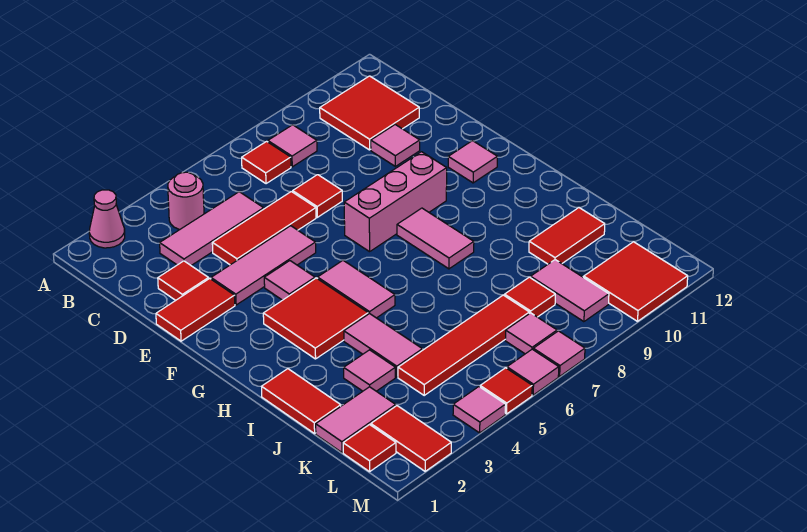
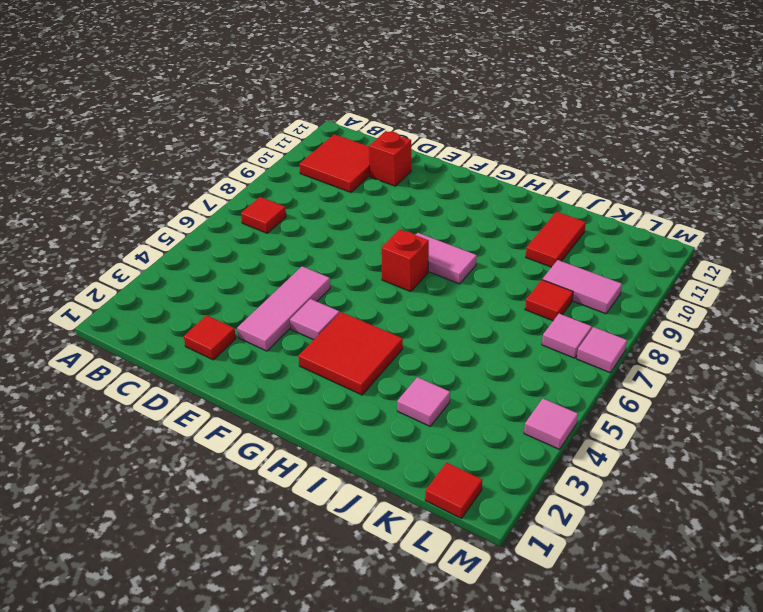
red 1x1 brick [369,131,411,186] -> none
red 1x1 brick [381,229,429,292] -> none
none -> pink 1x1 cone [89,190,125,248]
none -> pink 1x1 round brick [168,172,204,229]
none -> pink 1x1 tile [268,125,317,167]
none -> pink 1x3 tile [160,192,264,265]

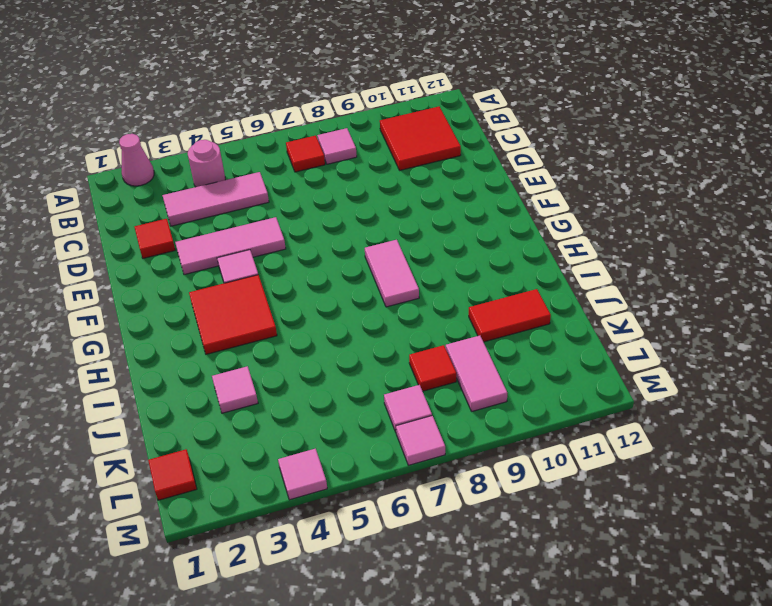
none -> red 1x3 tile [212,192,316,265]
none -> red 1x1 tile [293,175,342,217]
none -> pink 1x1 tile [371,125,420,166]
none -> red 1x2 tile [156,278,235,341]

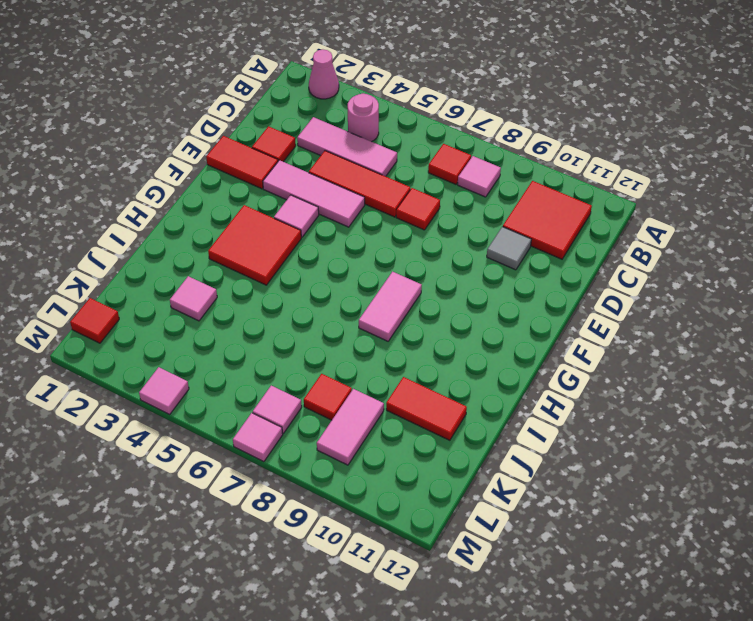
grey 1x1 tile [487,227,531,270] -> pink 1x1 tile [371,125,420,166]
none -> pink 1x3 brick [344,152,447,252]
none -> pink 1x1 tile [448,141,497,183]
none -> pink 1x2 tile [318,261,395,318]
none -> red 1x2 tile [262,369,341,433]

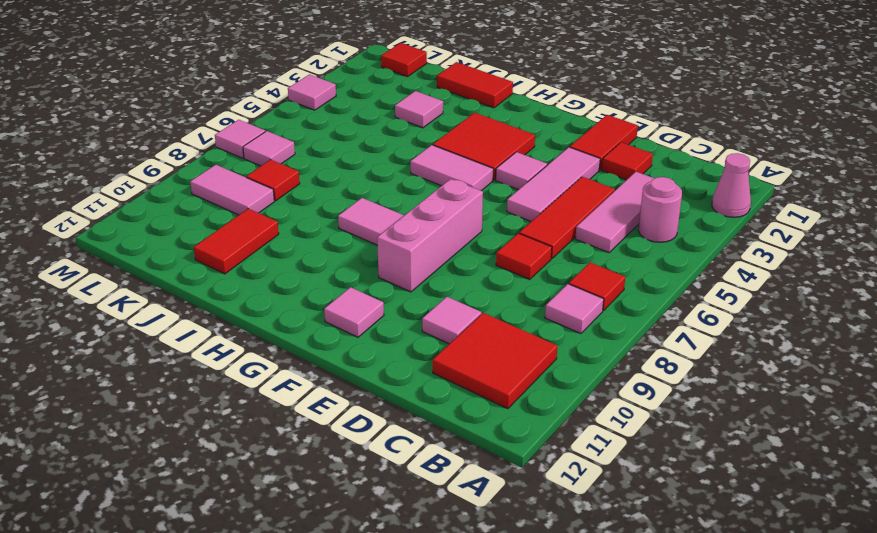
none -> pink 1x2 tile [344,313,422,377]
none -> pink 1x2 tile [316,387,396,452]
none -> red 1x4 tile [398,295,529,395]
none -> red 1x2 tile [371,406,451,471]

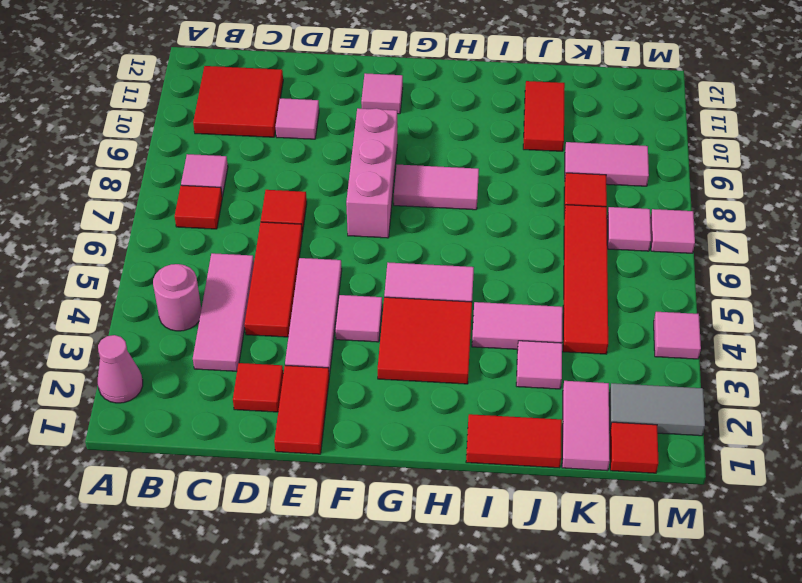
grey 1x2 tile [609,383,705,436] -> red 1x2 tile [371,406,451,471]
none -> red 2x2 tile [584,242,688,321]
none -> red 1x1 tile [480,368,532,414]
none -> pink 1x1 tile [507,349,559,395]

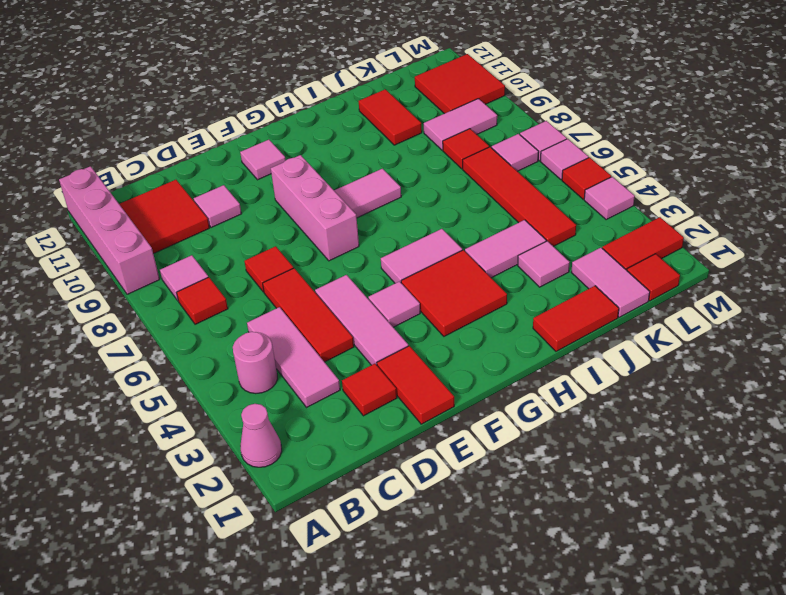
pink 1x4 brick [59,166,160,294] -> none

